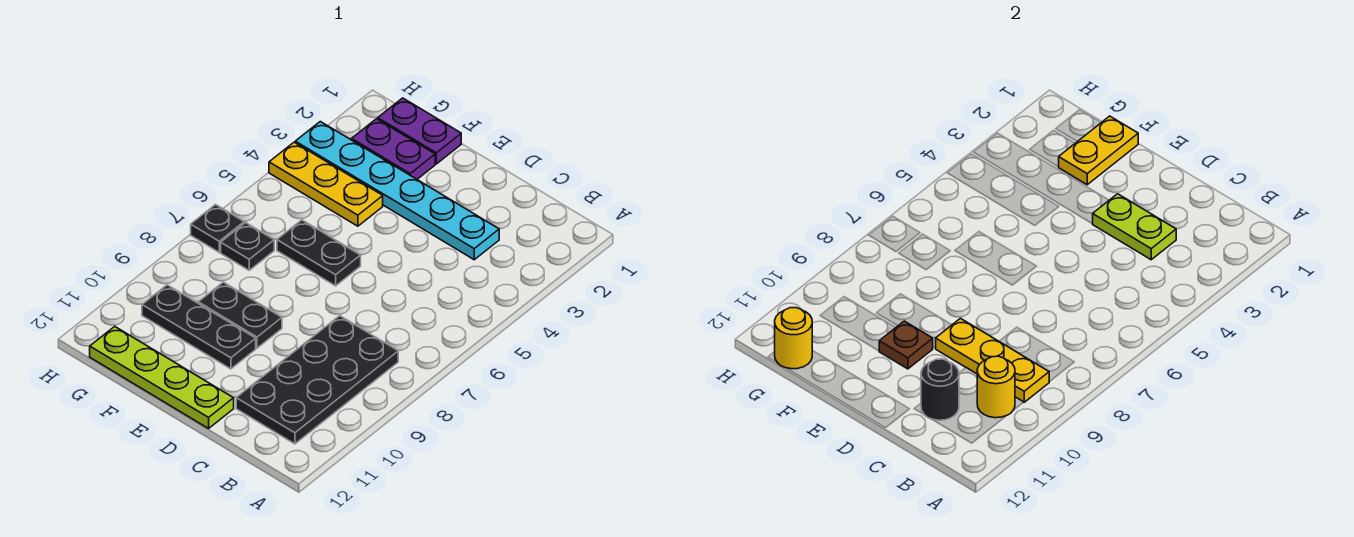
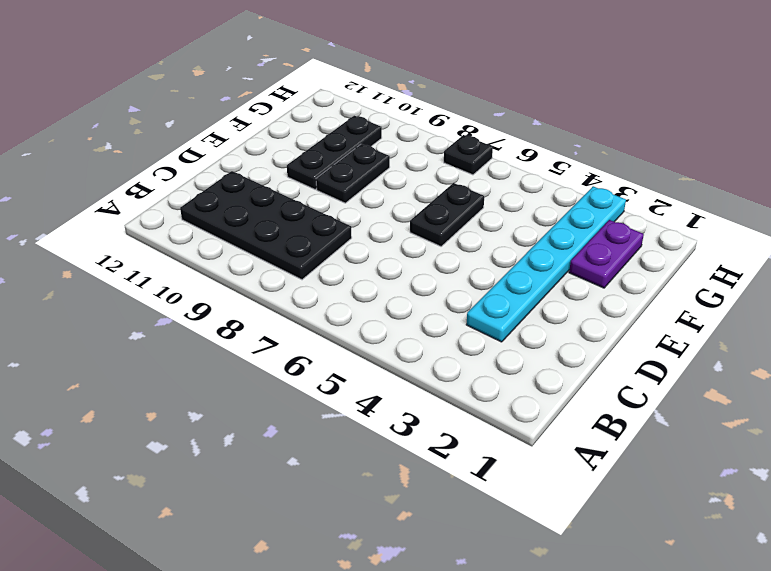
none -> lime 1x4 plate [90,326,234,428]
none -> purple 1x2 plate [378,98,461,164]
none -> yellow 1x3 plate [269,142,383,226]

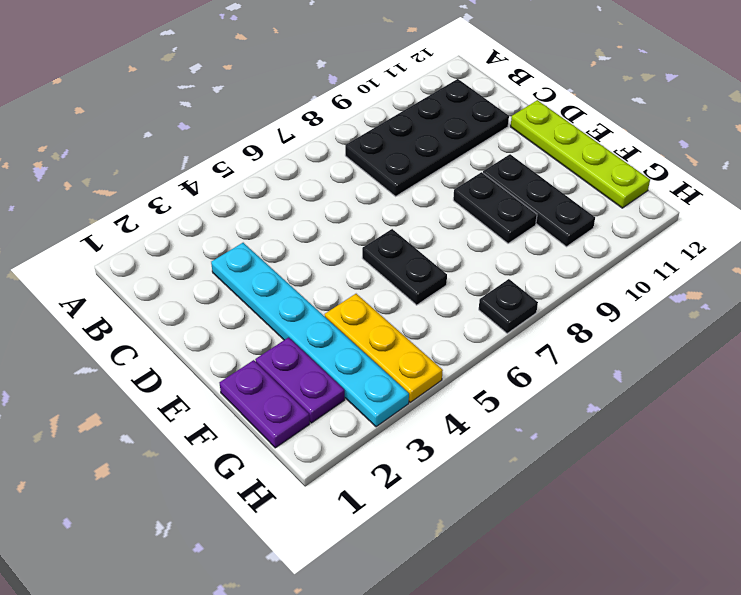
none -> black 1x1 plate [221,223,274,270]
none -> yellow 1x3 plate [935,318,1049,402]
none -> yellow 1x1 round brick [977,356,1015,418]

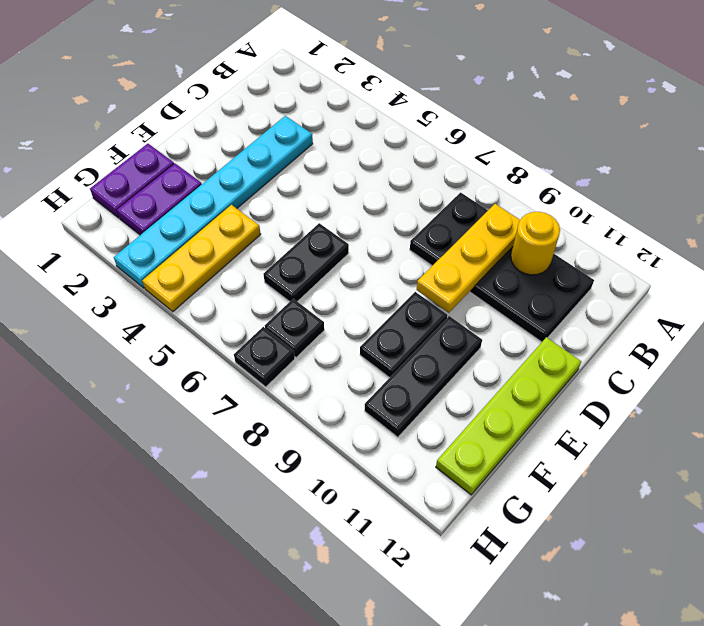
none -> lime 1x2 plate [1093,194,1176,260]
none -> black 1x1 round brick [921,359,959,420]
none -> brown 1x1 plate [879,321,933,369]

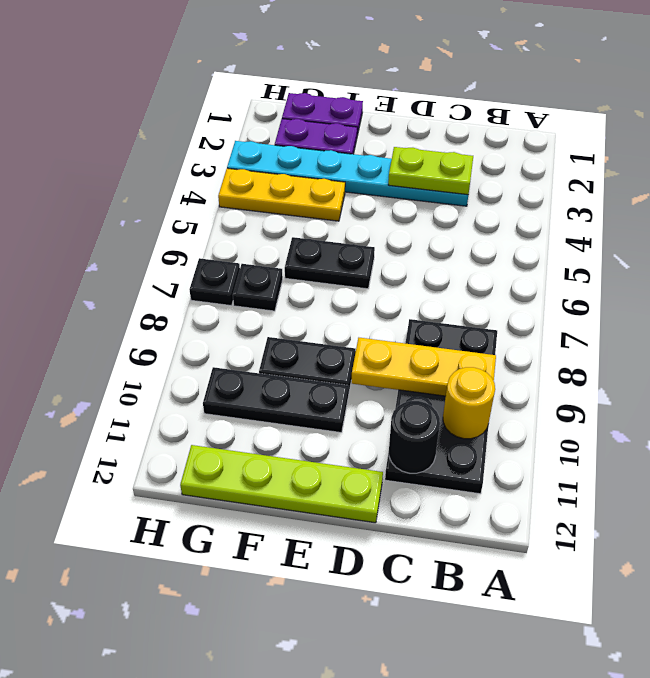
none -> brown 1x1 plate [879,321,933,369]
none -> yellow 1x2 plate [1059,116,1138,185]
none -> yellow 1x1 round brick [775,308,812,369]

